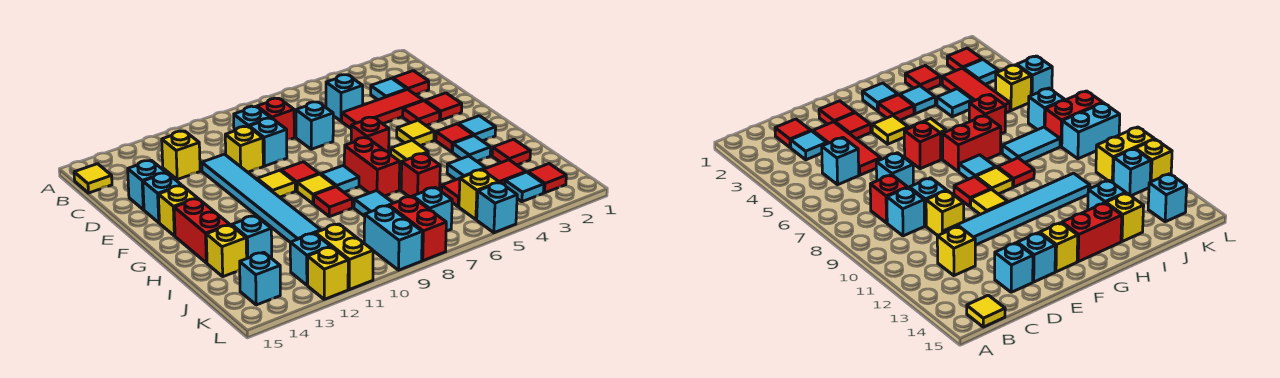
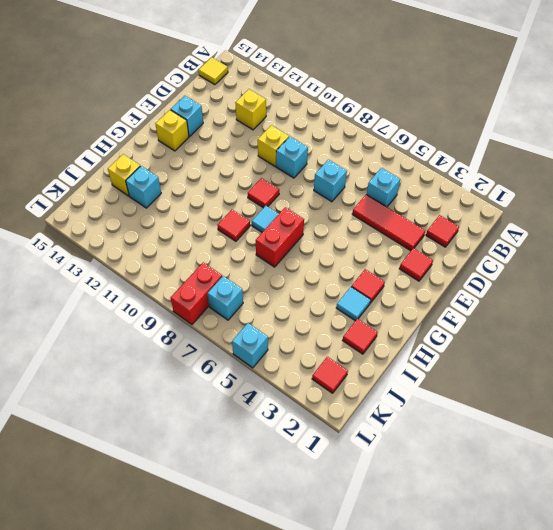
none -> cyan 1x1 tile [371,78,407,100]
none -> red 1x1 brick [257,98,294,140]
none -> cyan 1x1 brick [234,106,270,131]
none -> cyan 1x6 tile [202,154,321,242]

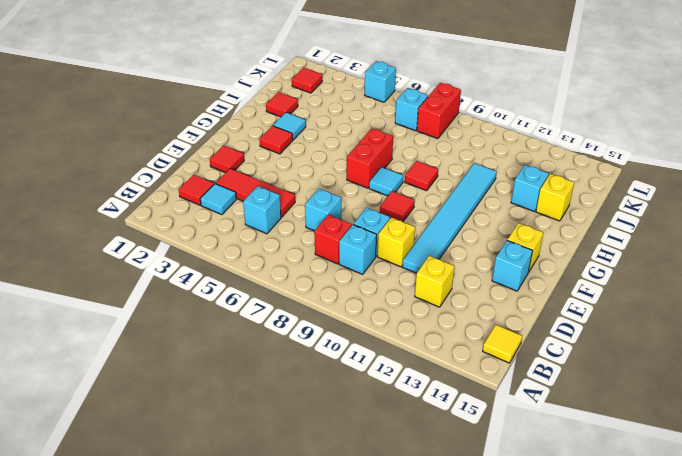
none -> cyan 1x1 brick [128,160,166,210]
none -> red 1x1 tile [403,101,440,126]
none -> yellow 1x1 tile [397,120,434,146]
none -> red 1x1 brick [351,117,389,153]

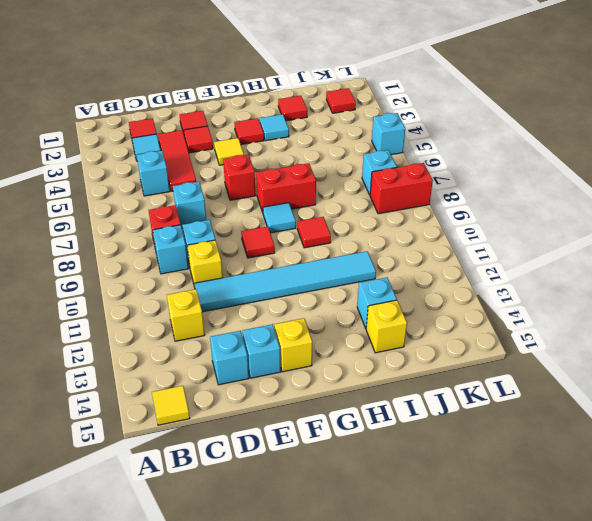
none -> yellow 1x1 tile [257,170,295,197]
none -> cyan 1x1 tile [458,116,496,141]
none -> yellow 1x1 tile [391,140,428,165]
none -> yellow 1x1 tile [297,174,336,204]

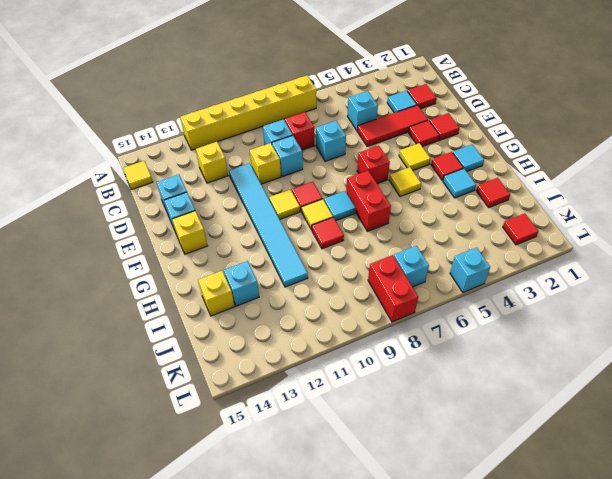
yellow 1x6 brick [180,76,316,150] -> none
none -> red 1x2 brick [174,198,230,263]
none -> cyan 1x1 tile [447,156,486,180]
none -> red 1x1 brick [401,153,440,197]
none -> cyan 1x2 tile [354,191,393,216]

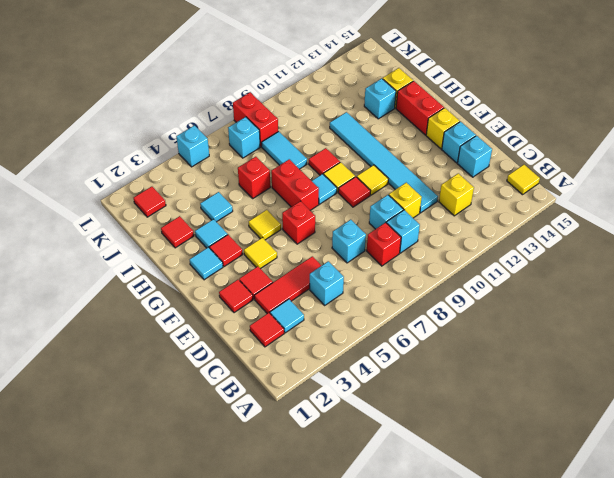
none -> red 1x3 tile [442,160,526,207]
none -> cyan 1x1 tile [505,172,544,202]
none -> yellow 1x1 brick [459,170,499,219]
none -> cyan 1x2 brick [364,206,422,270]

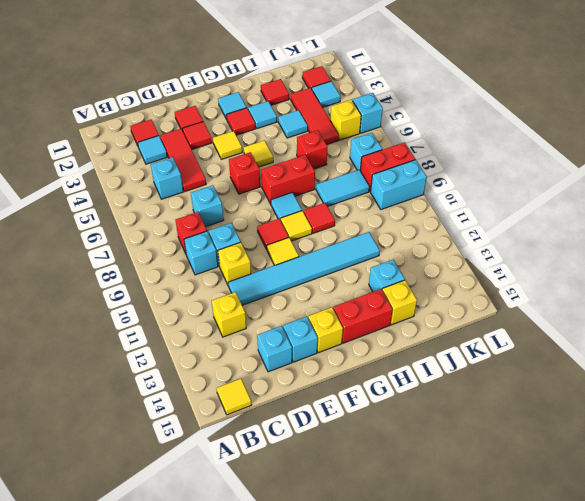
none -> yellow 1x2 brick [315,224,373,290]
none -> cyan 1x1 brick [290,233,331,285]
none -> cyan 1x1 brick [240,252,280,305]
none -> yellow 1x1 brick [308,247,348,299]

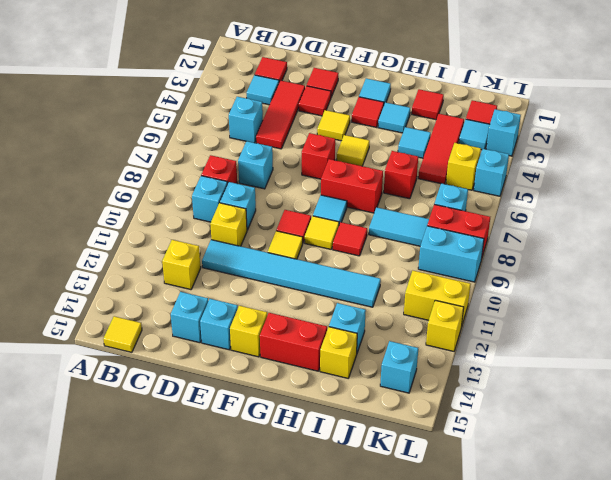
cyan 1x1 brick [486,109,521,156] -> cyan 1x1 brick moved to [290,233,331,285]

